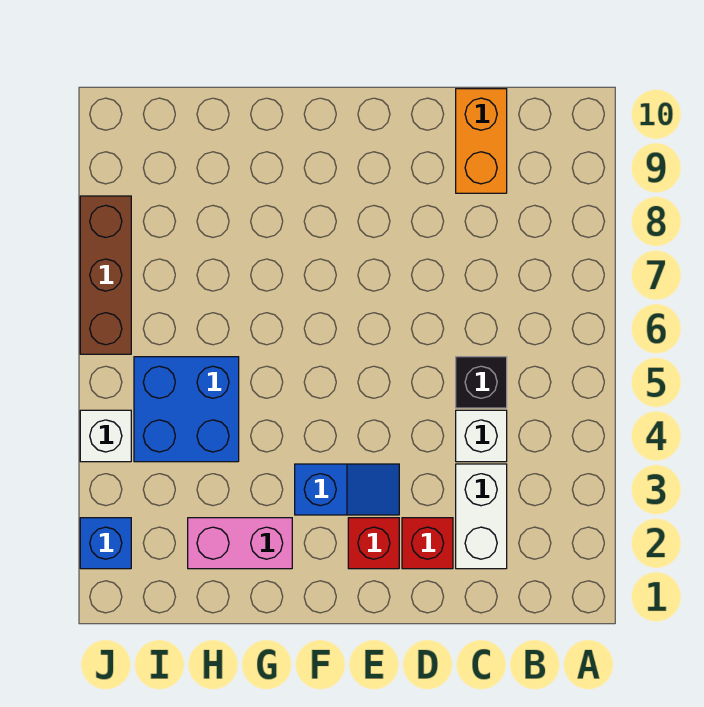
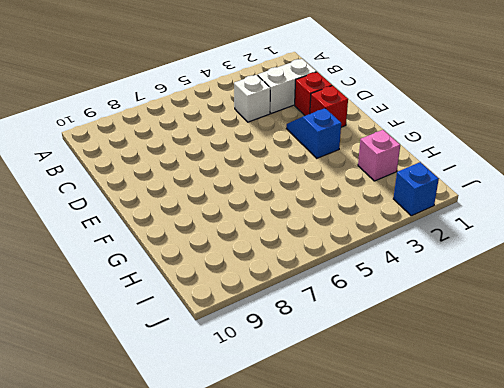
pink 1x1 brick [358,130,400,181] -> pink 1x2 brick [188,518,292,569]
none -> black 1x1 brick [456,357,507,408]
none -> orange 1x2 brick [456,89,507,193]
none -> blue 2x2 brick [134,357,239,462]

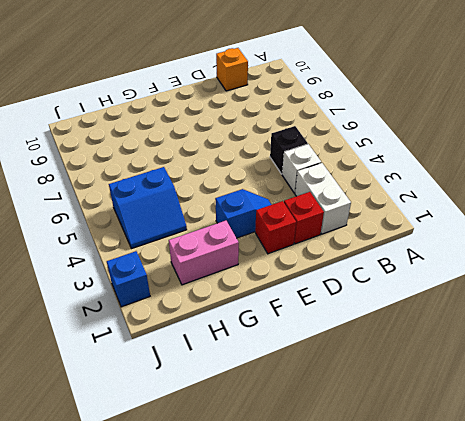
orange 1x1 brick [216,48,248,91] -> orange 1x2 brick [456,89,507,193]
blue 2x2 slope [109,167,187,249] -> blue 2x2 brick [134,357,239,462]
none -> white 1x1 brick [80,410,131,462]
none -> brown 1x3 brick [80,196,131,354]

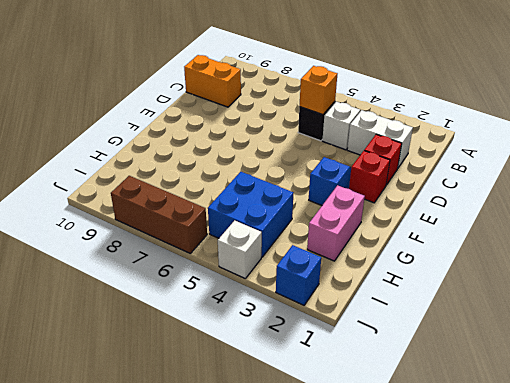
orange 1x1 brick [299,66,337,115] -> none

